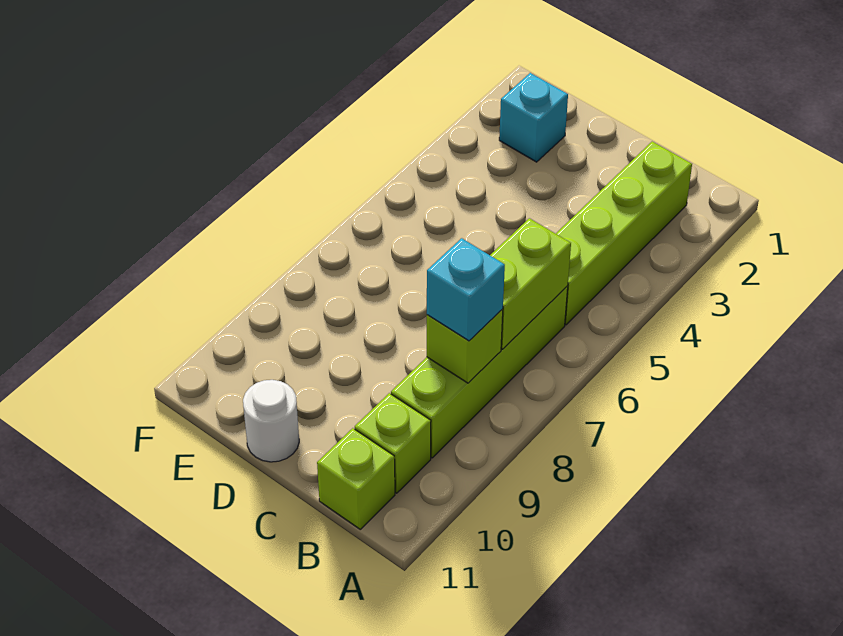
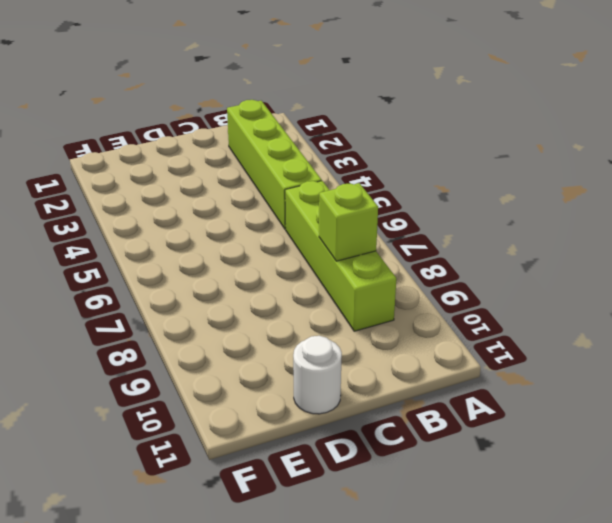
none -> lime 1x1 brick [355,393,431,493]
none -> lime 1x1 brick [317,428,395,529]

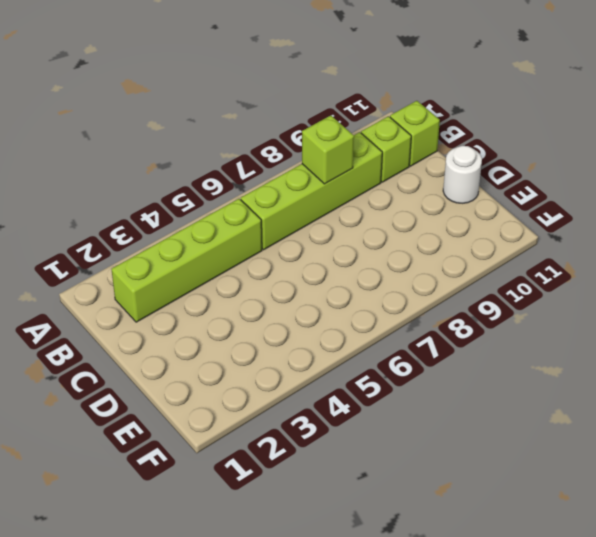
none -> cyan 1x1 brick [499,73,568,162]
none -> lime 1x2 brick [490,218,571,349]

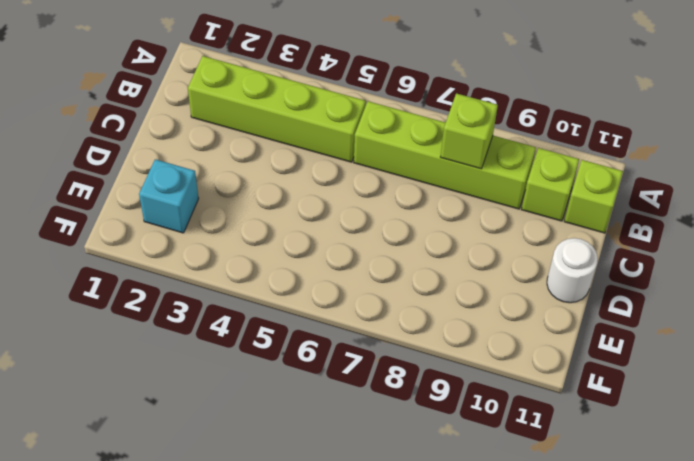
none -> lime 1x2 brick [490,218,571,349]
none -> cyan 1x1 brick [427,238,505,341]

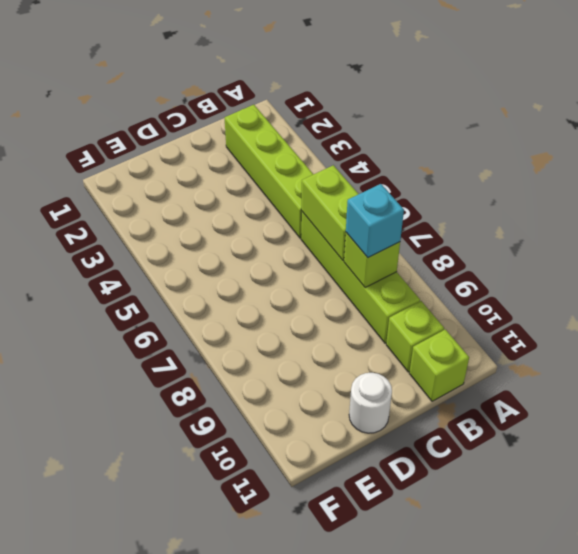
none -> cyan 1x1 brick [499,73,568,162]

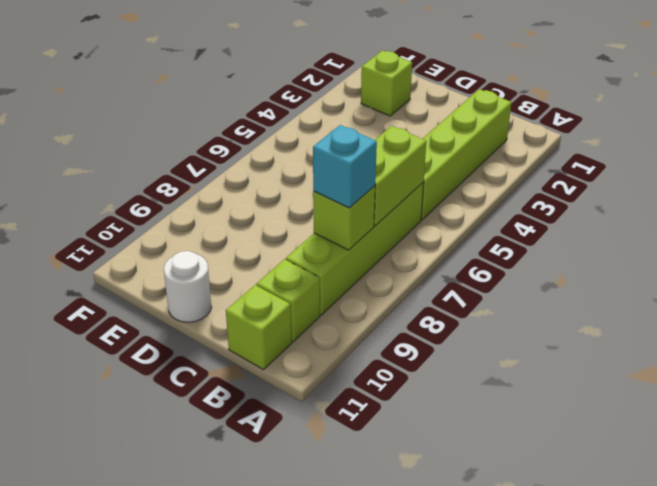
lime 1x1 brick [361,50,412,116] -> cyan 1x1 brick [499,73,568,162]

